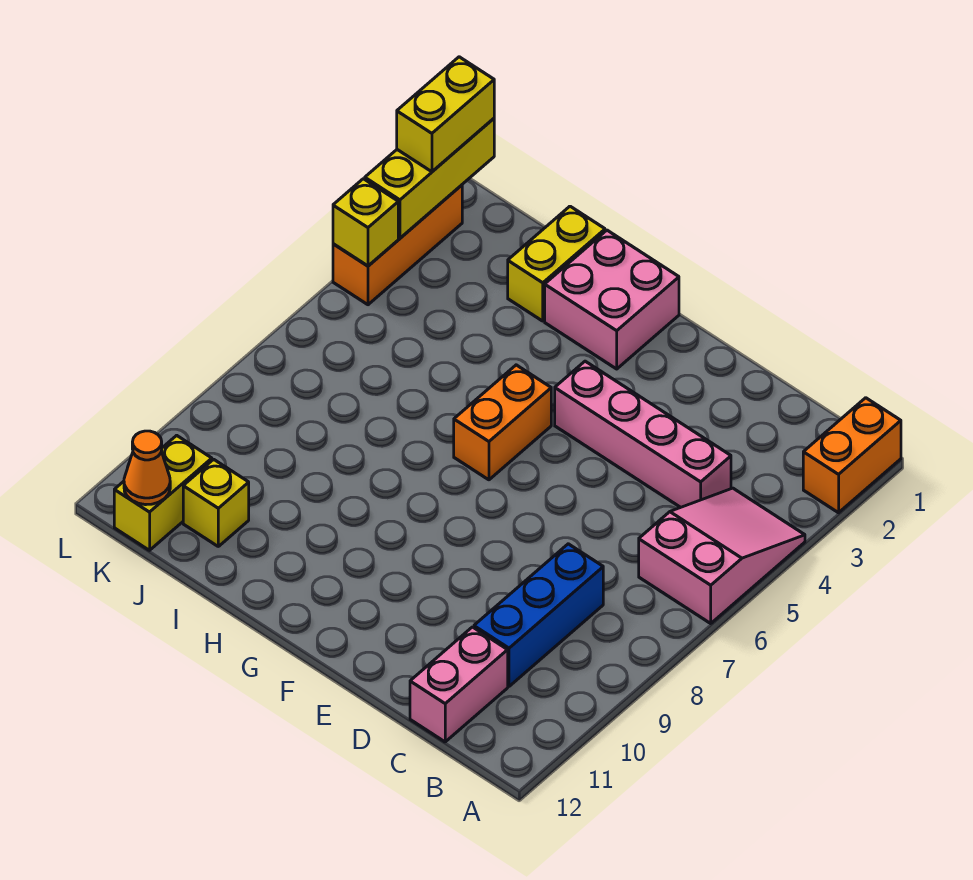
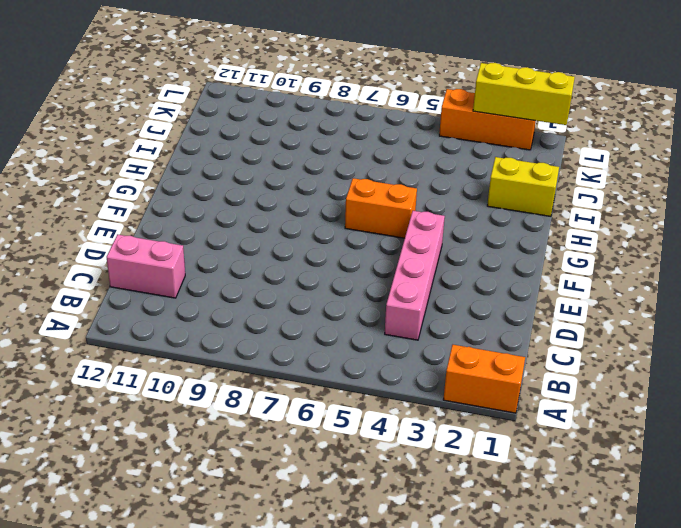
none -> pink 2x3 slope [639,488,805,623]
none -> blue 1x3 brick [474,544,603,686]
none -> pink 2x2 brick [545,230,679,369]

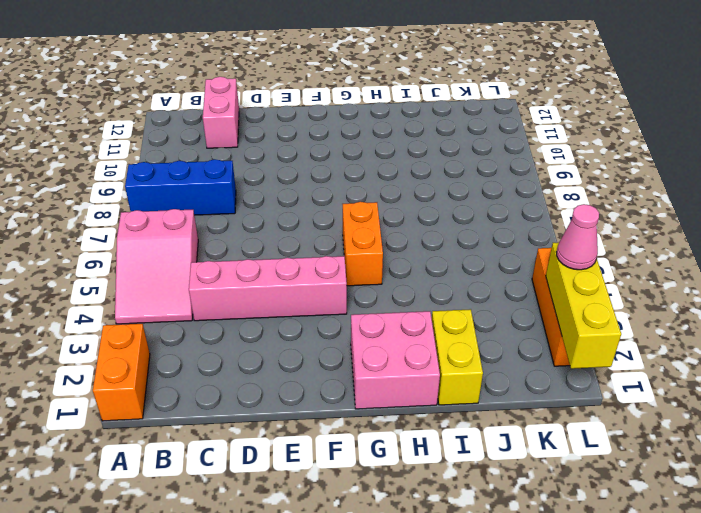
blue 1x3 brick [125,159,236,215] -> blue 1x3 brick turned to [474,544,603,686]
pink 1x1 cone [557,204,599,270] -> none
none -> yellow 1x1 brick [183,459,249,546]
none -> yellow 1x2 brick [114,435,212,550]
none -> orange 1x1 cone [124,431,170,505]

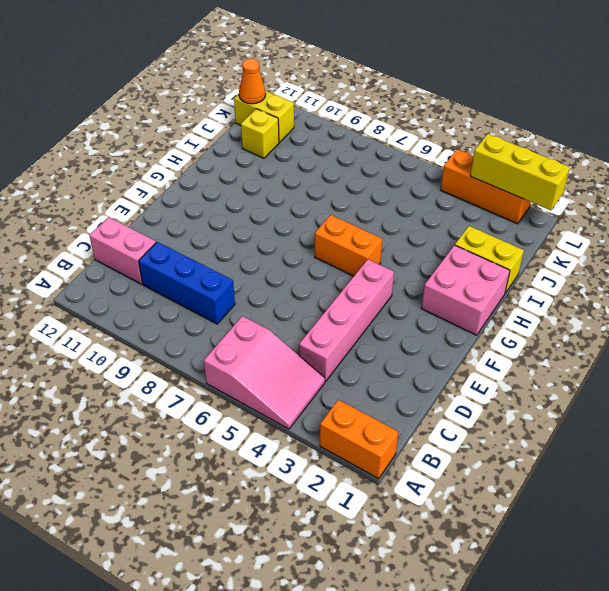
none -> yellow 1x1 brick [333,179,398,266]
none -> yellow 1x2 brick [397,57,494,172]

